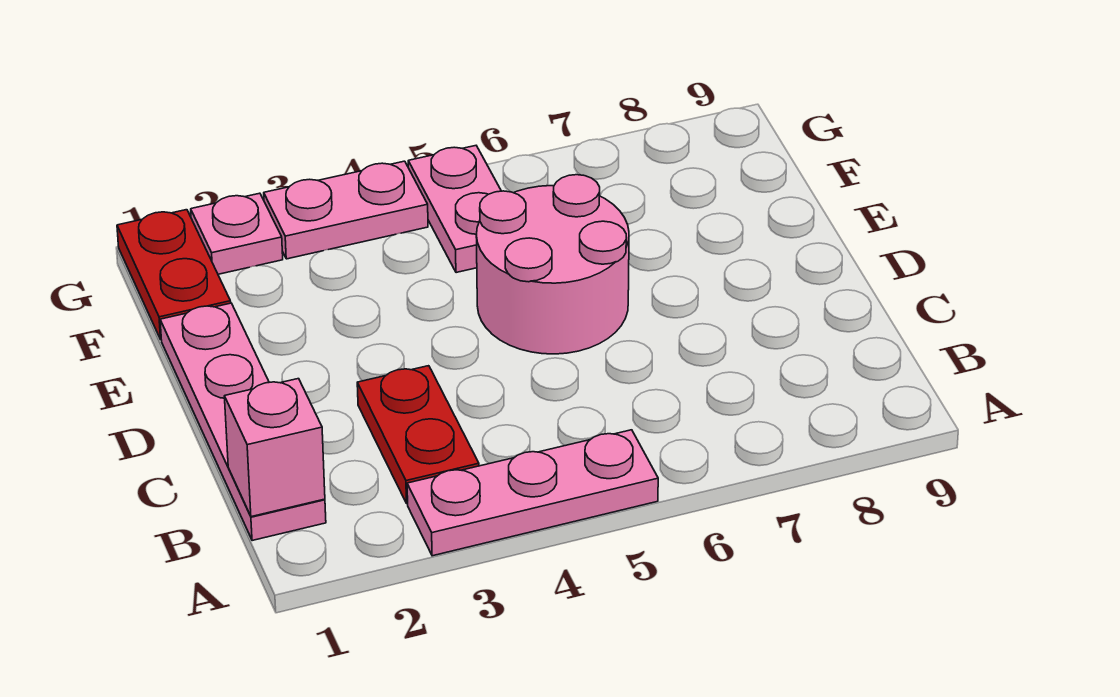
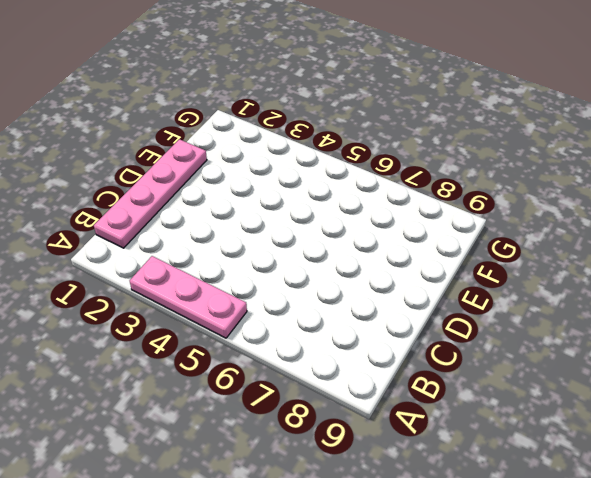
none -> red 1x2 plate [357,366,479,504]
none -> pink 2x2 round brick [476,175,629,354]

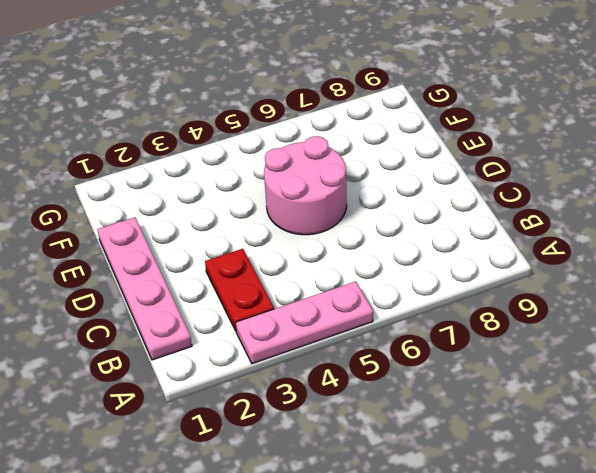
none -> red 1x2 plate [117,210,231,339]
none -> pink 1x2 plate [408,146,501,273]

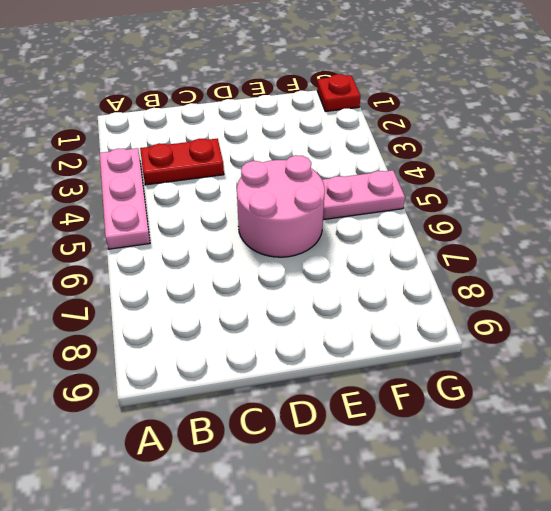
red 1x1 plate [317,74,361,111] -> red 1x2 plate [117,210,231,339]
none -> pink 1x4 plate [160,303,326,541]
none -> pink 1x1 plate [191,193,283,274]

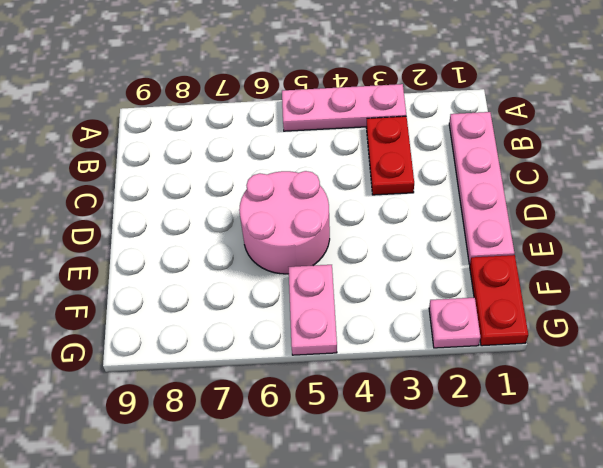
none -> pink 1x2 plate [264,161,428,259]
none -> pink 1x1 brick [224,379,325,517]

